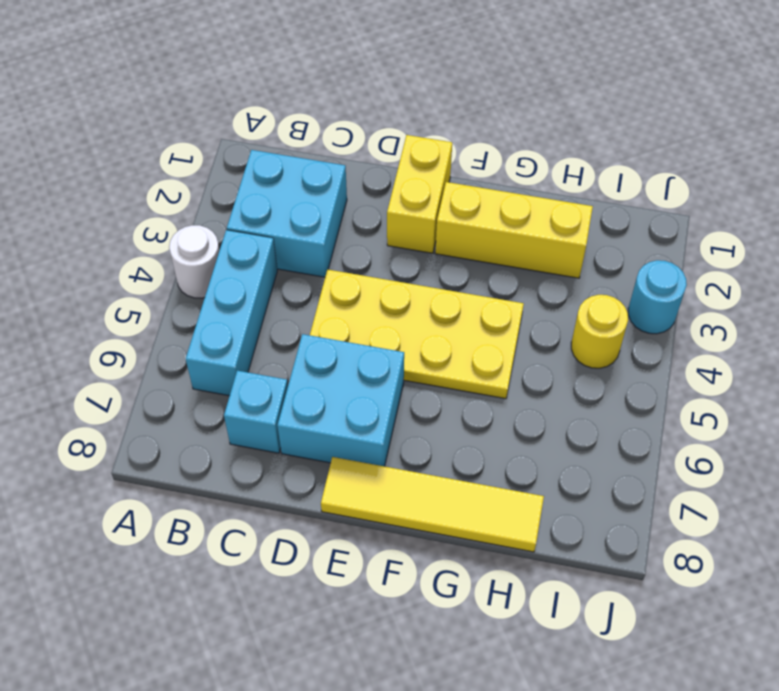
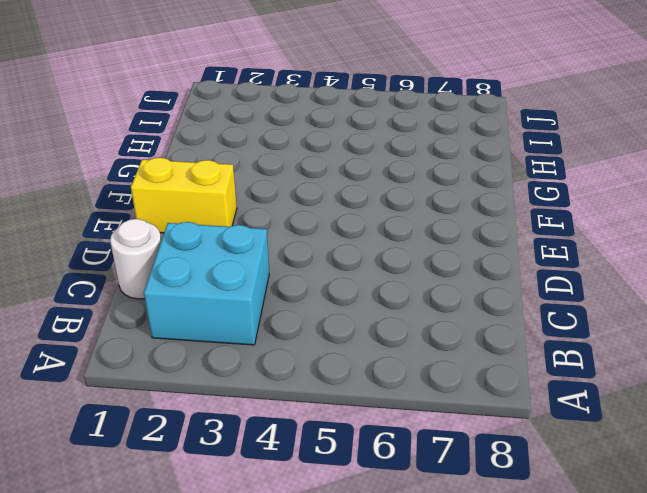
white 1x1 round brick [110,219,161,299] -> white 1x1 round brick moved to [169,225,220,298]
none -> cyan 1x3 brick [186,230,277,396]
none -> cyan 1x1 brick [224,371,288,453]

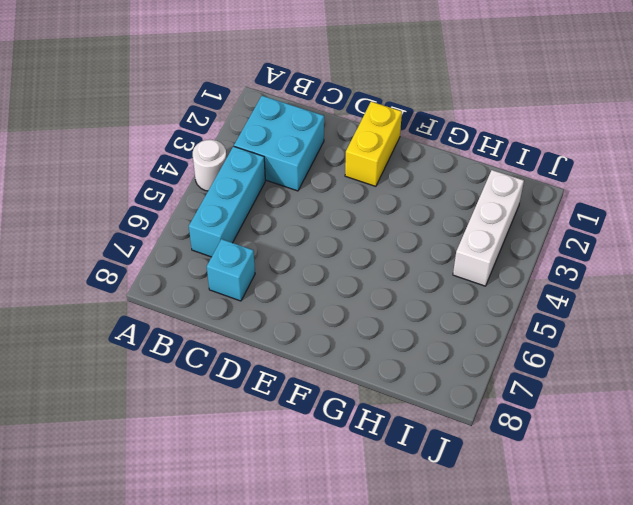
white 1x3 brick [453,170,524,286] -> yellow 1x1 round brick [571,295,628,368]
none -> yellow 2x4 plate [310,270,524,399]
none -> cyan 2x2 brick [277,334,404,466]

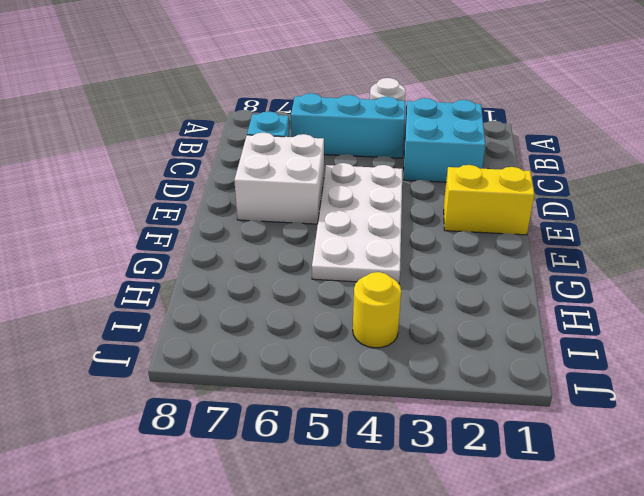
white 2x4 plate [312,163,403,284] -> yellow 2x4 plate [310,270,524,399]
white 2x2 brick [234,133,324,224] -> cyan 2x2 brick [277,334,404,466]
none -> yellow 1x4 tile [321,457,544,552]
none -> yellow 1x3 brick [435,182,593,278]

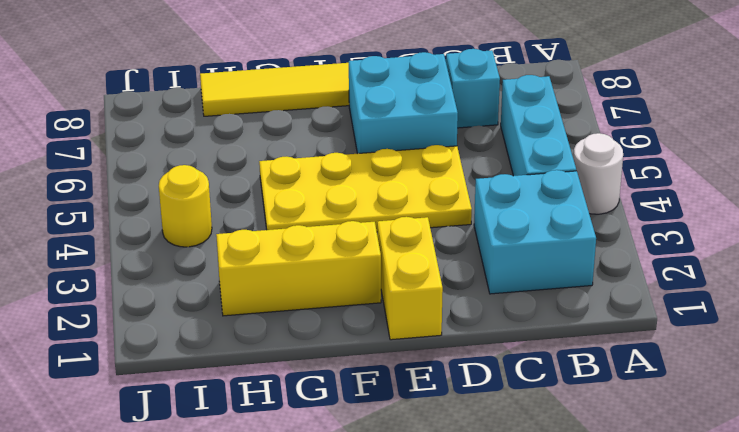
none -> cyan 1x1 round brick [628,260,687,334]

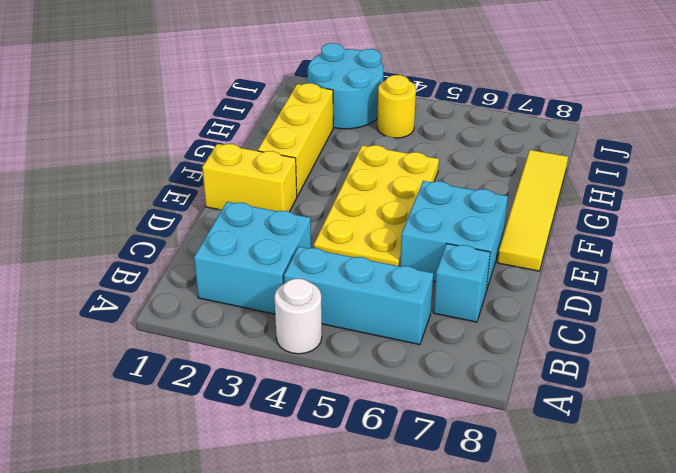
cyan 2x2 round brick [308,43,383,129] -> cyan 1x1 round brick [628,260,687,334]

